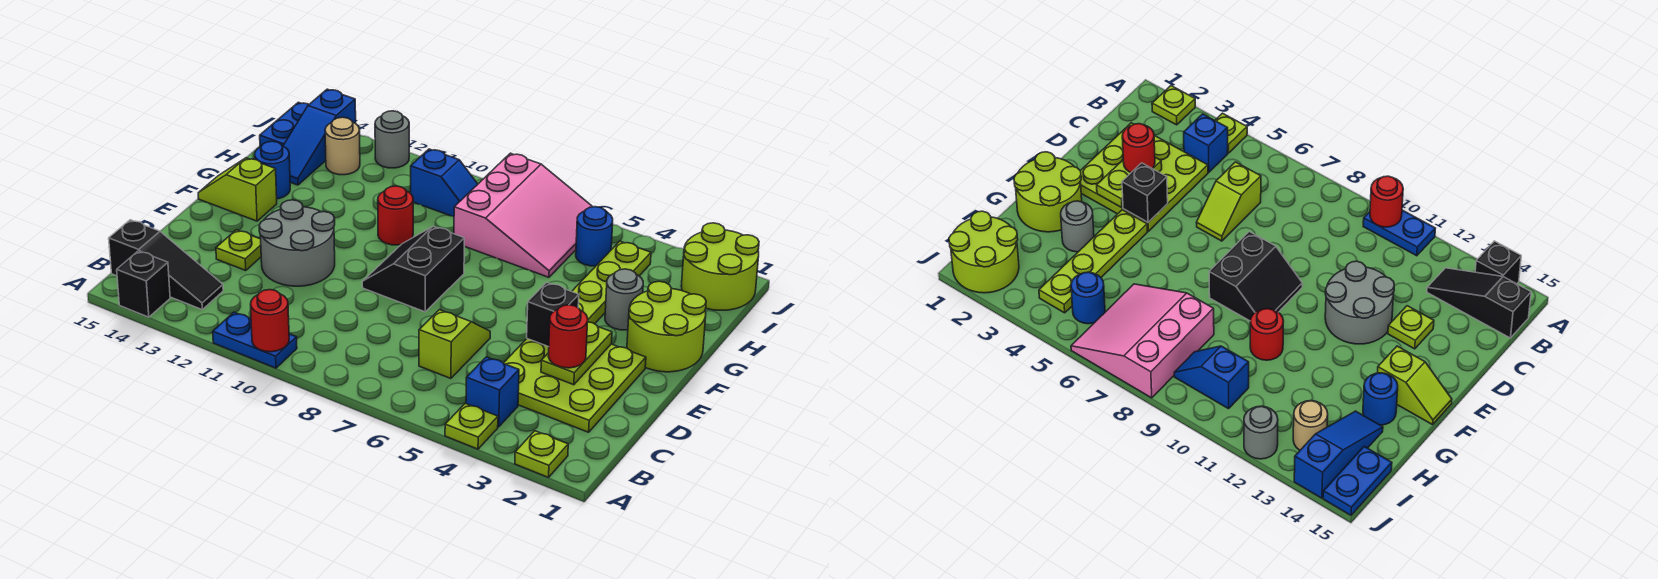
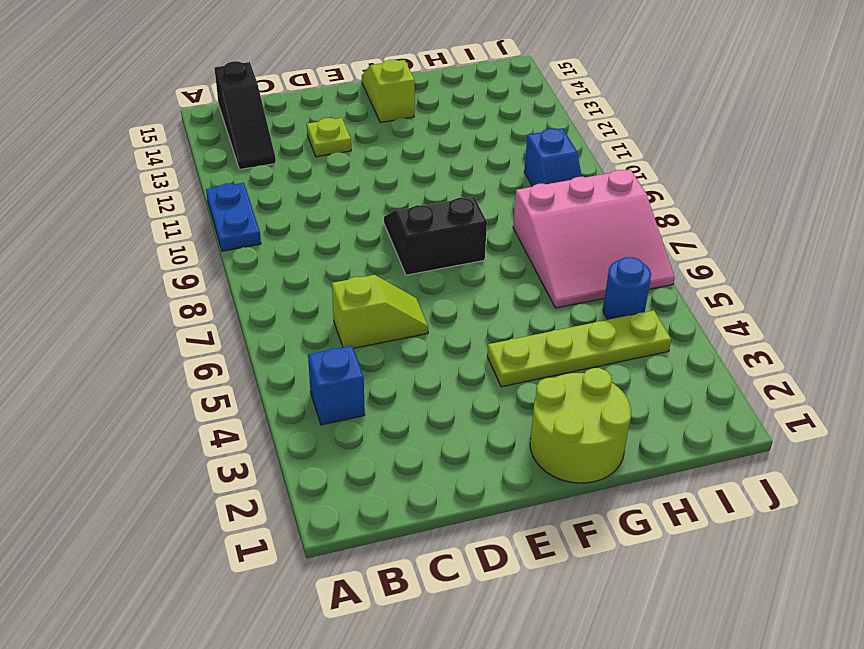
none -> lime 1x1 plate [515,431,568,477]
none -> lime 1x1 plate [445,403,498,449]
none -> black 1x1 brick [117,251,170,317]

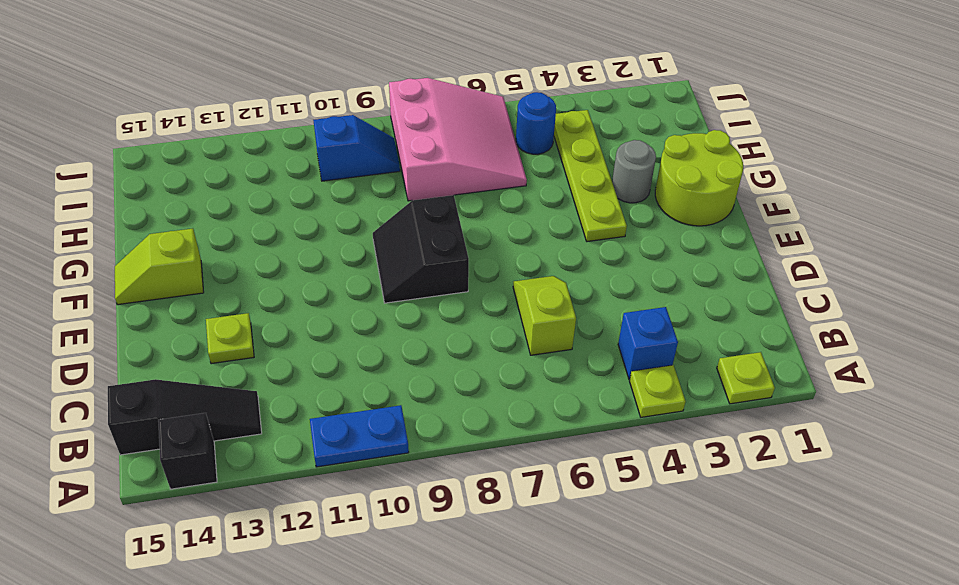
none -> lime 3x3 plate [504,339,646,432]
none -> grey 2x2 round brick [259,200,335,286]
none -> red 1x1 round brick [378,186,413,245]

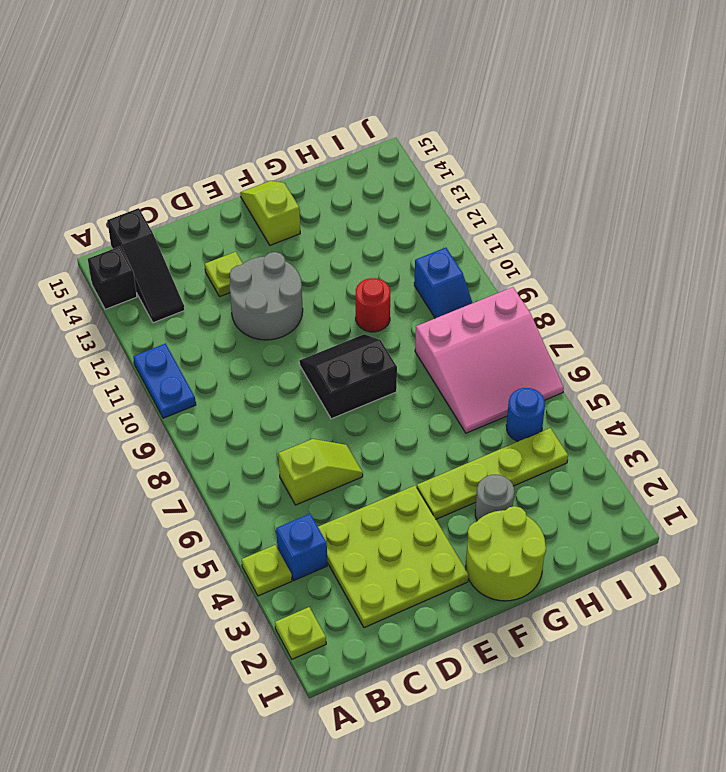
none -> blue 1x1 round brick [255,141,290,199]
none -> blue 1x3 slope [283,89,356,185]
none -> lime 2x2 round brick [681,223,759,310]

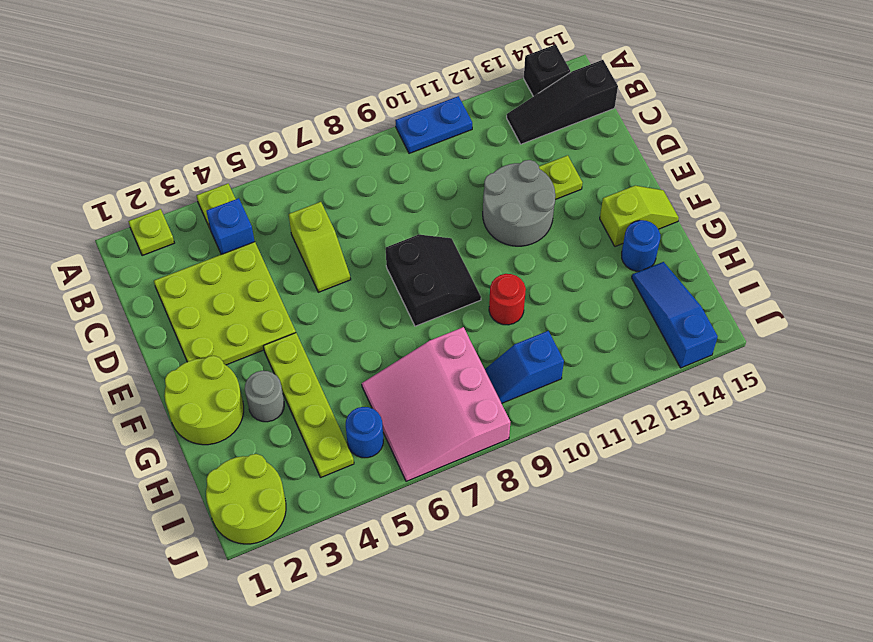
none -> tan 1x1 round brick [325,117,360,175]
none -> blue 1x2 plate [260,102,309,147]
none -> grey 1x1 round brick [375,111,409,168]

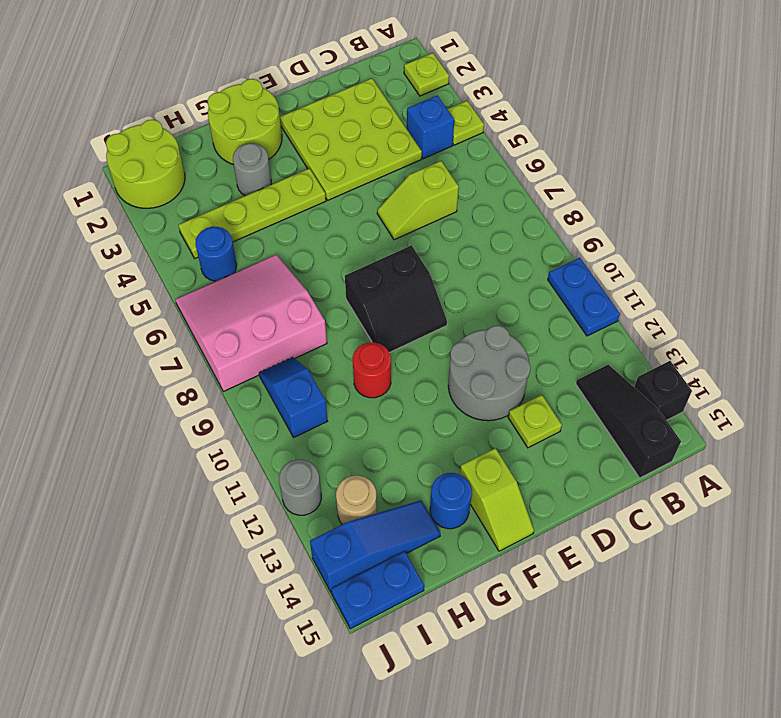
none -> red 1x1 round brick [251,290,289,352]
none -> lime 1x2 plate [541,322,612,385]
none -> black 1x1 brick [527,282,579,347]

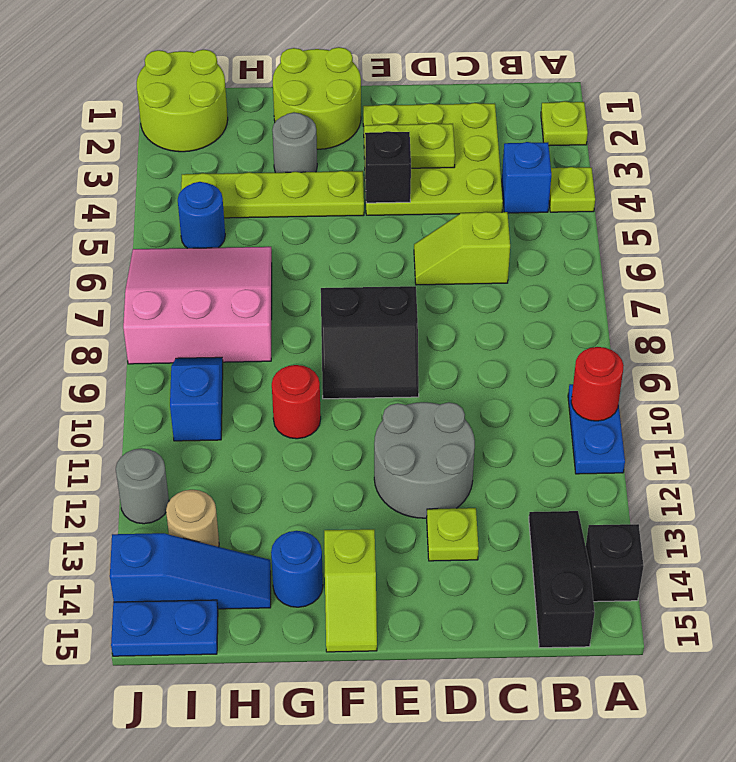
none -> red 1x1 round brick [548,305,588,368]

